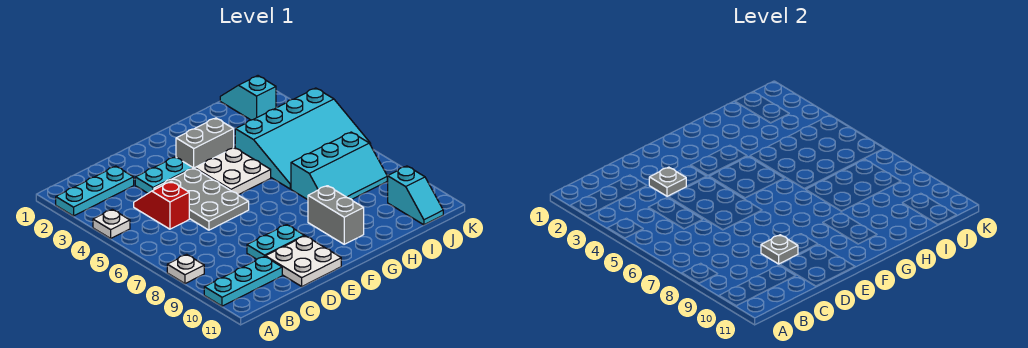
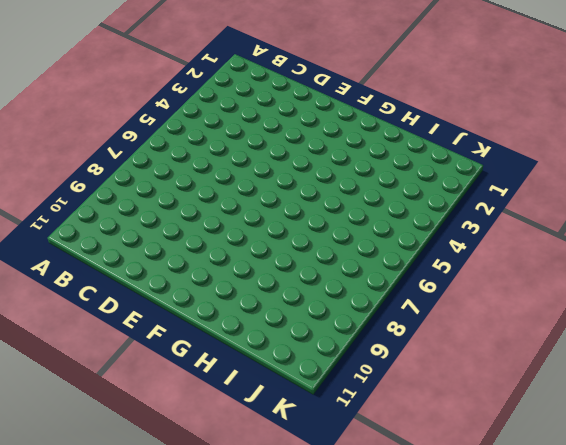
none -> cyan 1x3 plate [56,166,134,216]
none -> white 1x1 plate [93,209,130,238]
none -> white 1x1 plate [167,254,204,284]

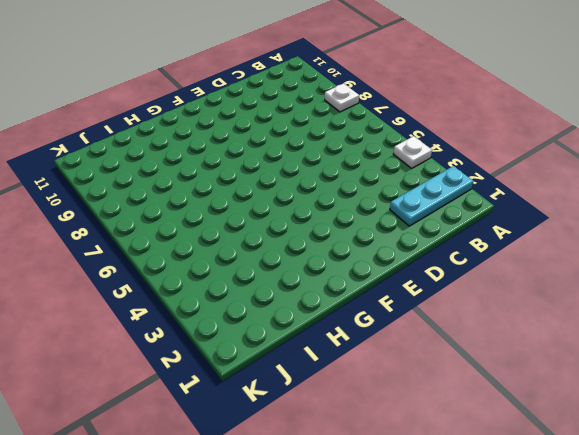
none -> cyan 1x3 plate [204,256,282,306]
none -> red 1x2 slope [134,182,189,229]
none -> cyan 1x2 plate [135,157,193,193]

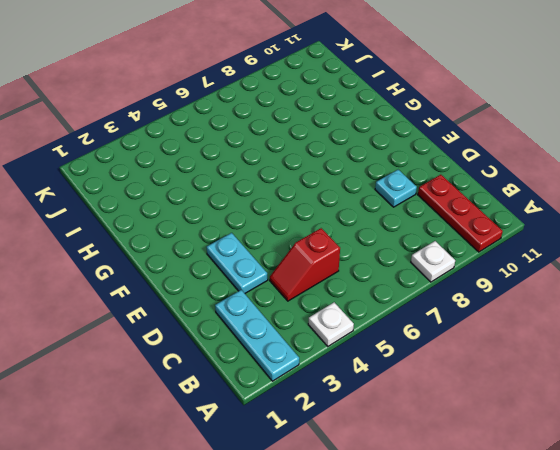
red 1x3 plate [418,175,503,252] -> cyan 1x3 plate [204,256,282,306]
cyan 1x1 plate [375,170,417,207] -> cyan 1x2 plate [247,225,304,259]
none -> grey 2x3 plate [154,168,249,230]
none -> white 2x2 plate [266,236,341,286]
none -> grey 1x2 brick [176,118,234,168]

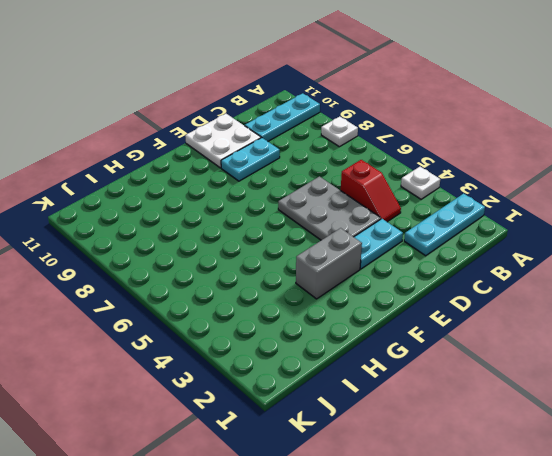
none -> white 2x2 plate [195,148,271,195]
none -> grey 1x2 brick [308,186,364,244]
none -> cyan 3x4 slope [235,88,371,189]

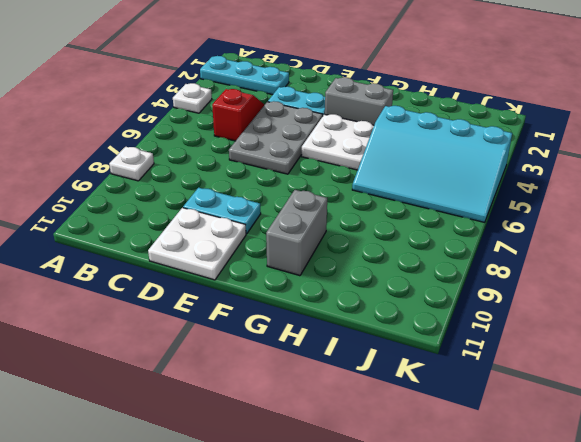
none -> cyan 1x3 plate [204,256,282,306]
none -> cyan 2x3 slope [291,132,387,200]
none -> cyan 1x2 slope [220,76,276,120]

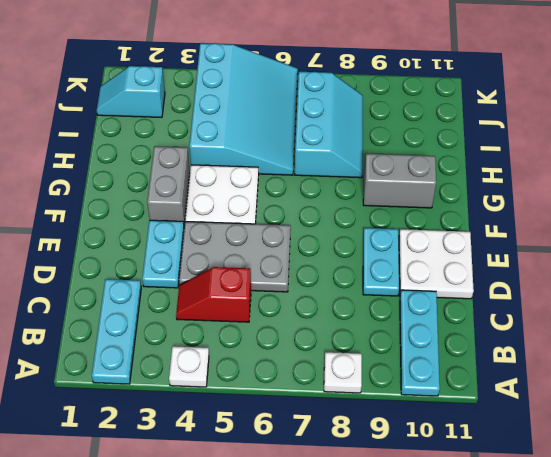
none -> cyan 1x2 slope [388,166,443,225]
none -> grey 1x1 plate [649,167,686,196]
none -> grey 1x1 plate [761,235,798,264]

